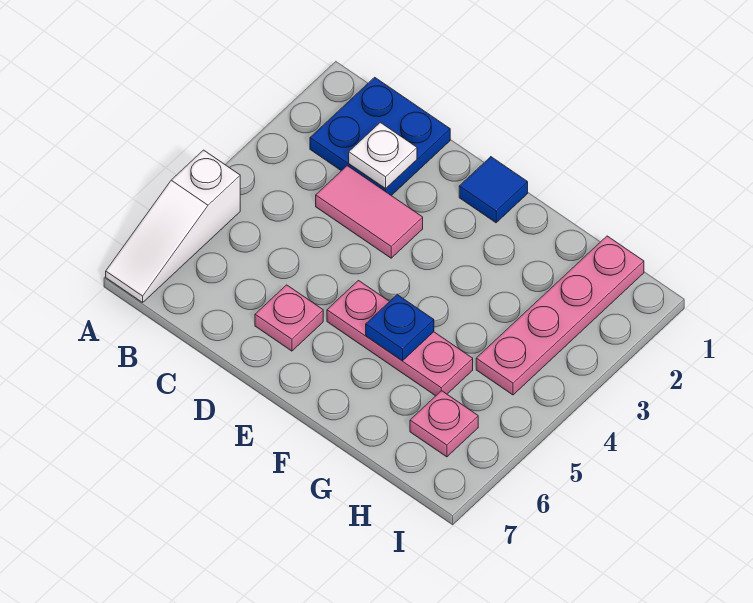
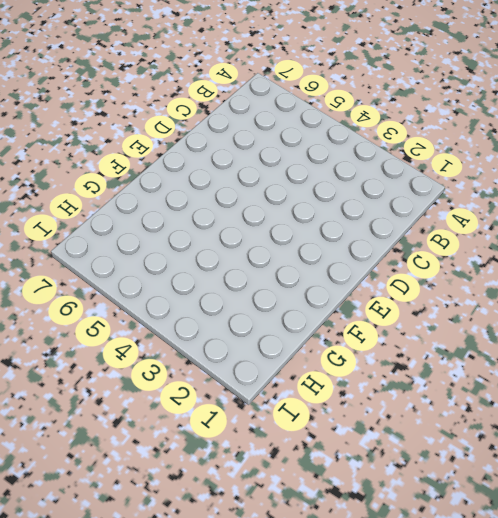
none -> white 1x3 slope [106,150,240,303]
none -> blue 2x2 plate [310,77,450,196]

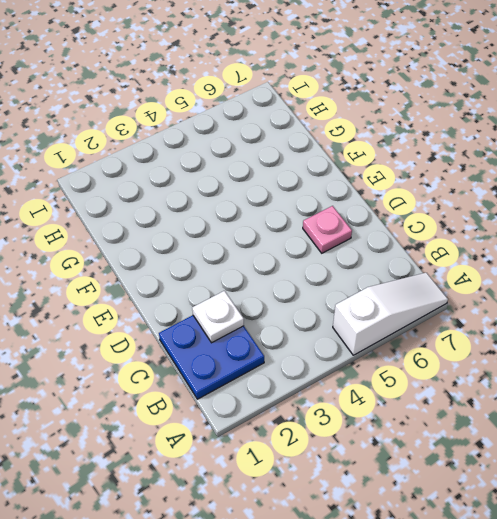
none -> pink 1x2 tile [316,166,423,258]
none -> blue 1x1 tile [459,157,528,223]

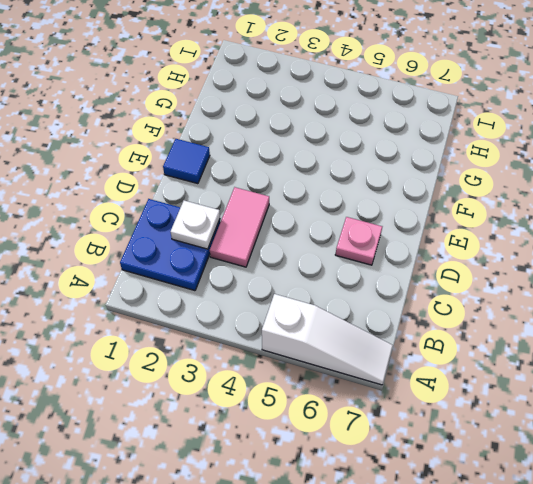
none -> pink 1x3 plate [327,281,473,396]
none -> pink 1x4 plate [476,236,644,395]

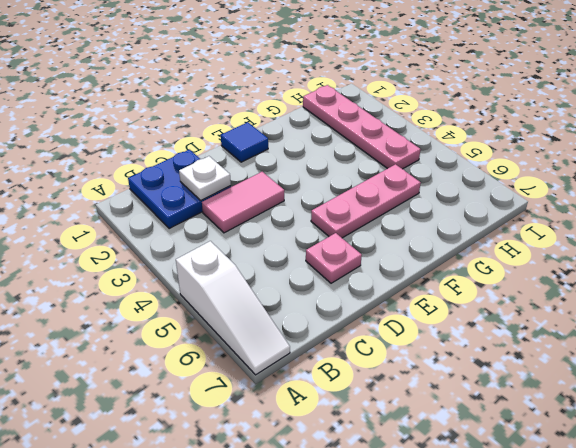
none -> pink 1x1 plate [410,391,478,457]
none -> blue 1x1 plate [366,295,434,361]

